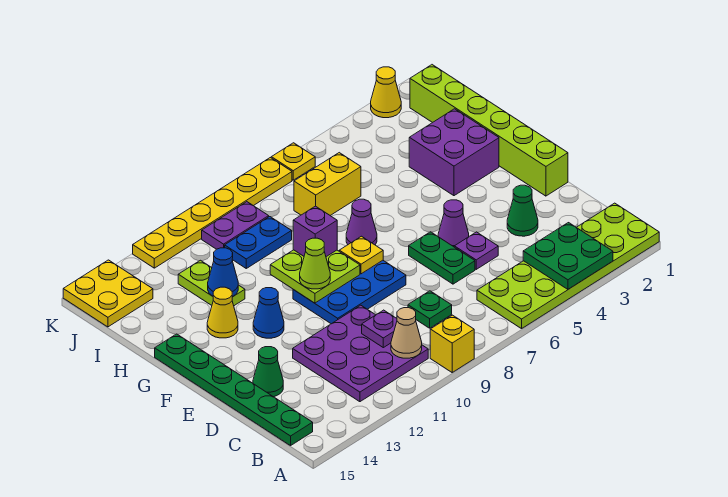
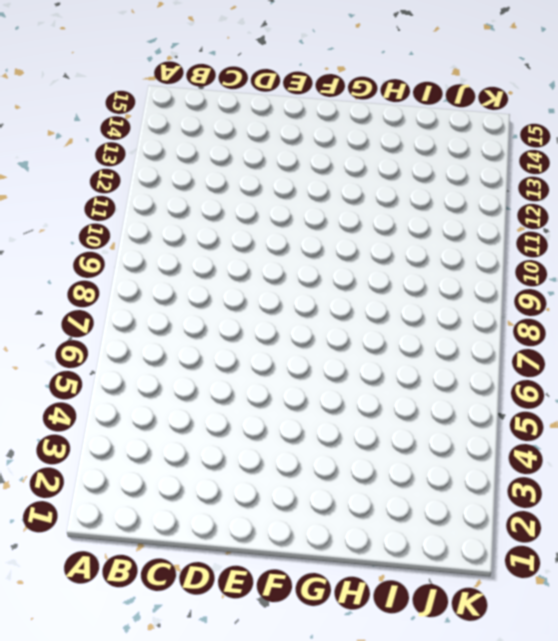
none -> lime 2x6 plate [477,203,659,329]
none -> yellow 1x1 brick [430,315,474,372]
none -> purple 3x3 plate [293,305,428,402]
none -> green 1x6 plate [155,334,313,446]

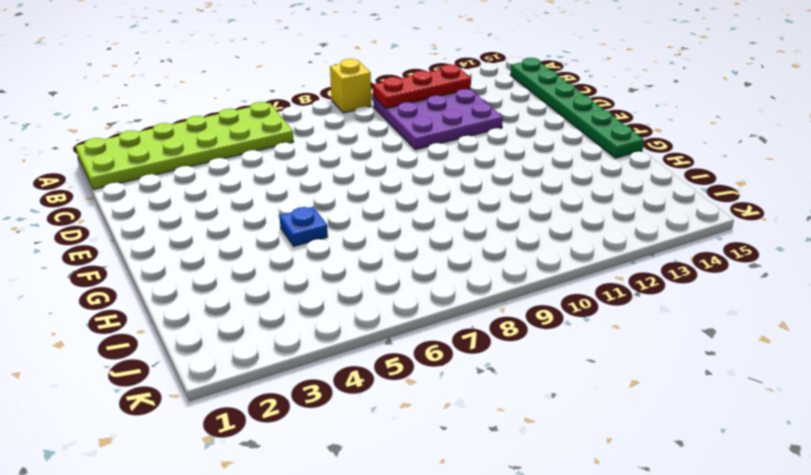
red 1x3 plate [373,64,471,109] -> tan 1x1 cone [391,308,422,358]
blue 1x1 plate [279,207,328,246] -> none
none -> green 1x1 plate [408,291,452,328]
none -> green 1x1 cone [507,185,538,236]
none -> purple 1x1 plate [454,232,498,269]
none -> green 1x2 plate [409,232,475,284]

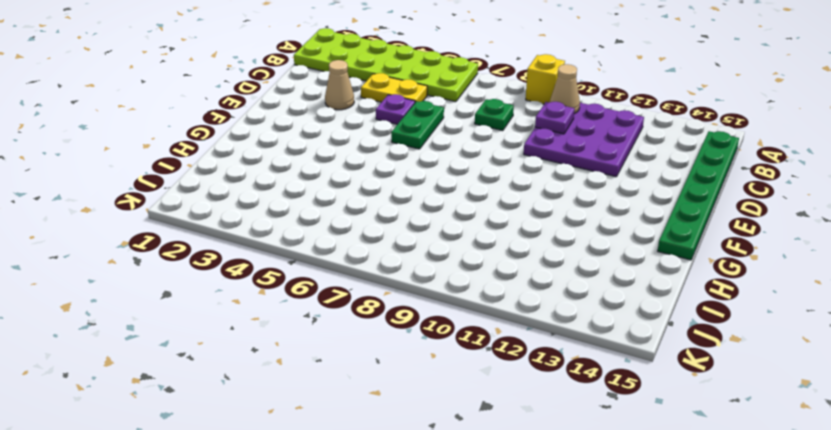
yellow 1x2 plate [361,73,427,102] -> none
tan 1x1 cone [325,60,354,110] -> green 1x1 cone [507,185,538,236]
none -> green 1x1 cone [253,347,283,397]
none -> lime 1x6 brick [410,65,568,196]
none -> purple 1x1 cone [438,200,469,247]
none -> blue 2x3 plate [293,260,406,324]

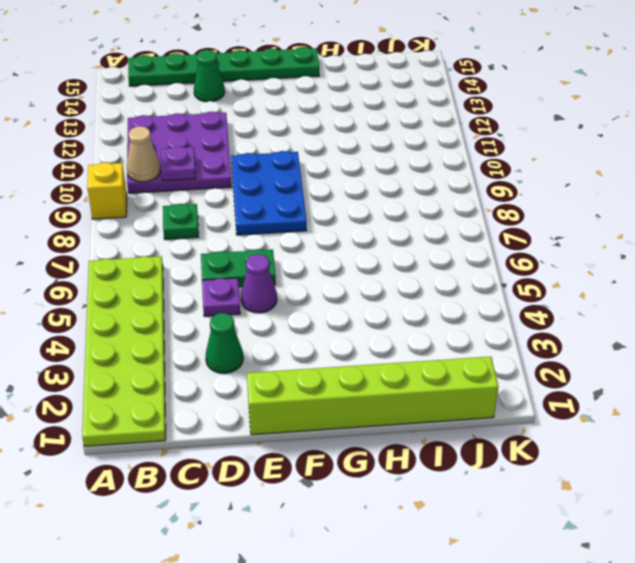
none -> blue 1x1 cone [253,288,284,338]
none -> purple 2x2 brick [409,109,499,196]
none -> purple 1x1 cone [346,199,377,245]
none -> yellow 1x1 cone [207,287,238,338]

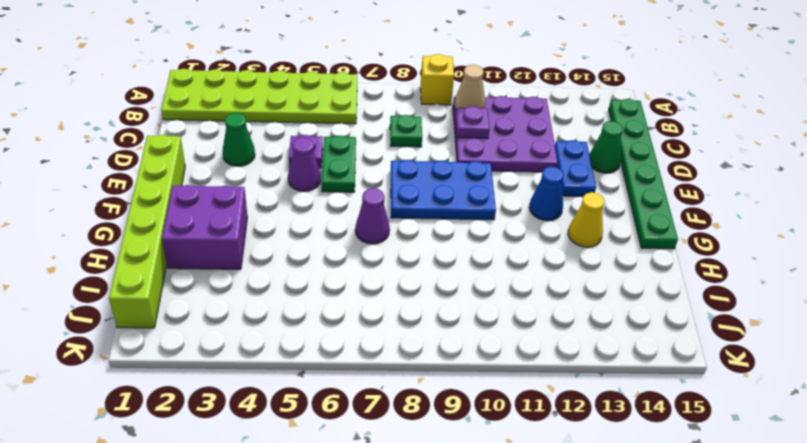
blue 1x2 plate [555,140,596,196] -> blue 1x2 plate turned to [225,217,292,268]
none -> lime 1x2 plate [178,260,245,306]
none -> yellow 1x2 brick [294,153,361,215]
none -> purple 1x2 plate [202,202,269,249]
none -> yellow 2x2 plate [63,260,153,327]

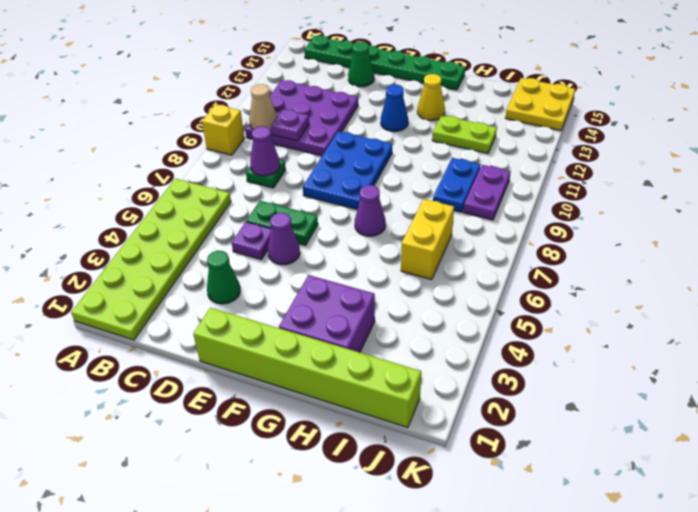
purple 1x1 cone [250,126,280,176] -> none
none -> yellow 1x1 cone [371,67,401,118]
none -> yellow 1x1 plate [271,143,315,180]
none -> yellow 1x6 plate [133,158,292,268]
none -> green 2x2 plate [523,223,613,289]

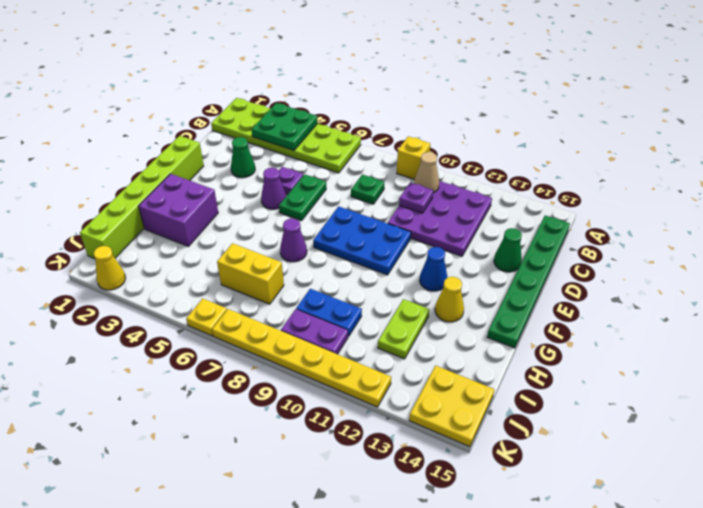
none -> yellow 1x1 plate [339,236,383,274]
none -> lime 2x2 plate [270,250,360,303]
none -> blue 1x1 cone [208,248,238,297]
none -> lime 1x1 cone [300,238,330,289]

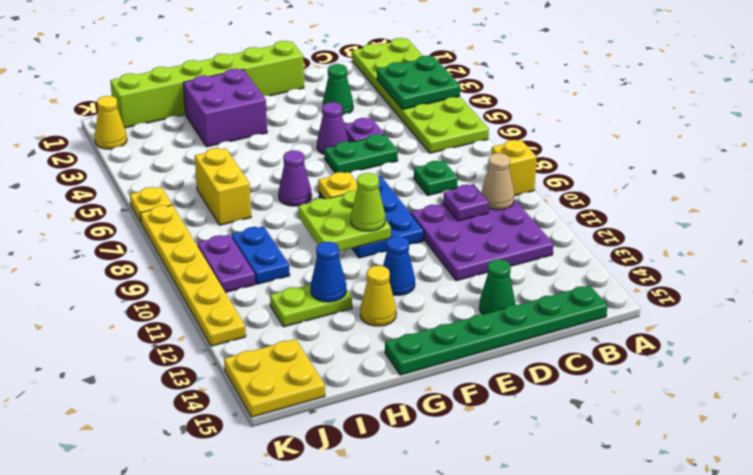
none -> purple 1x1 brick [293,206,337,257]

